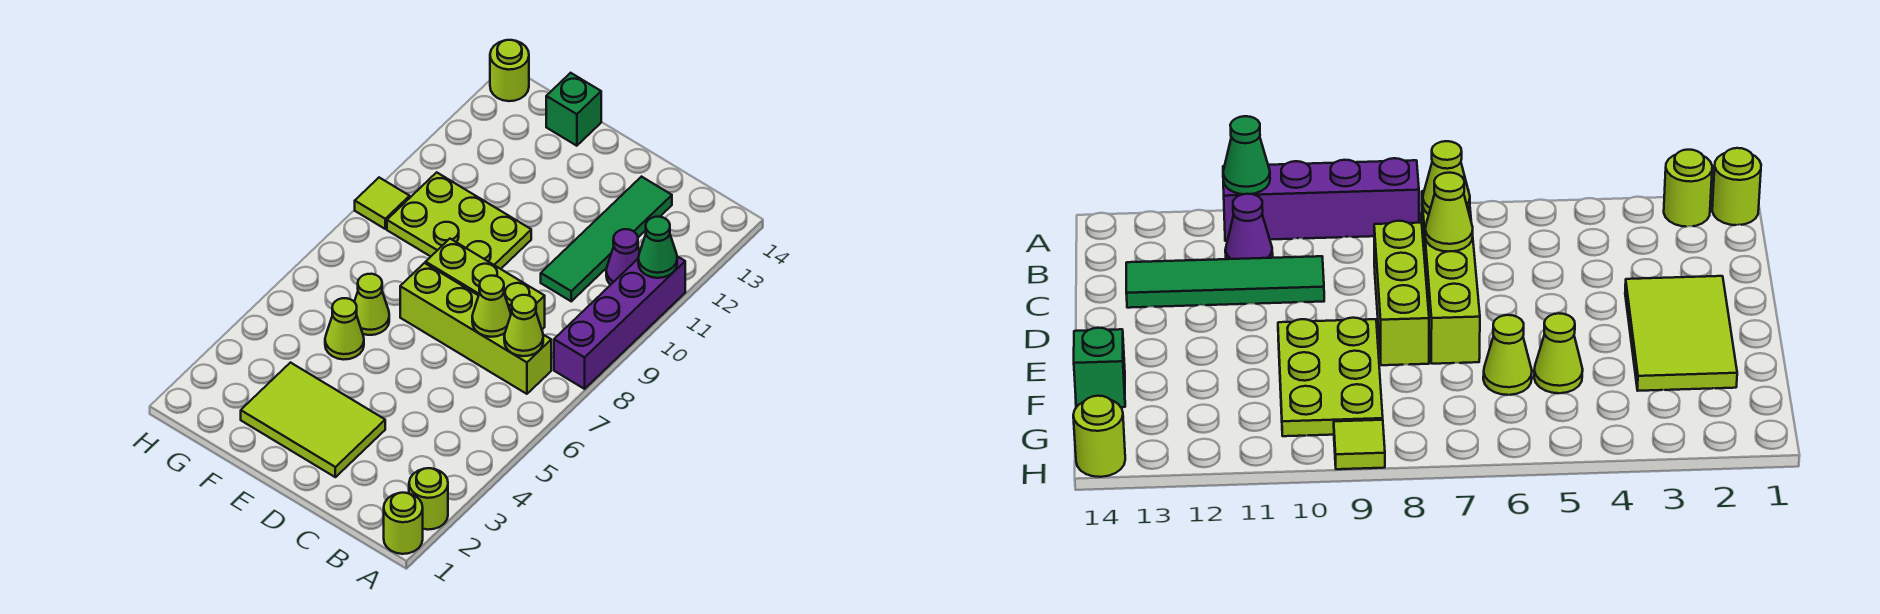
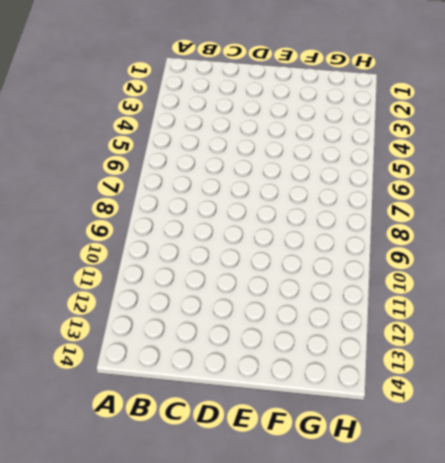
none -> lime 1x1 round brick [384,493,423,554]
none -> lime 1x1 round brick [409,468,448,530]
none -> purple 1x4 brick [554,256,685,389]

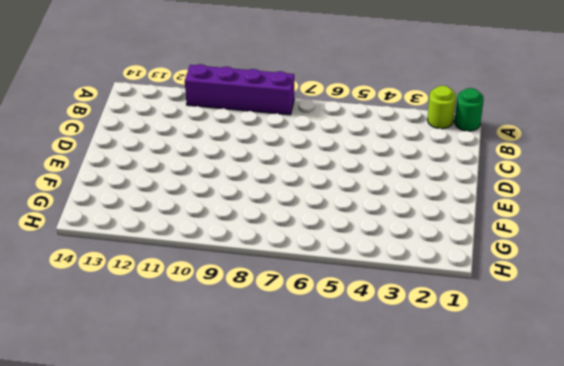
green 1x1 round brick [455,88,484,131] -> lime 1x1 round brick [384,493,423,554]
none -> lime 1x4 brick [400,263,551,394]
none -> purple 1x1 cone [606,229,640,285]
none -> lime 1x3 brick [426,239,545,329]

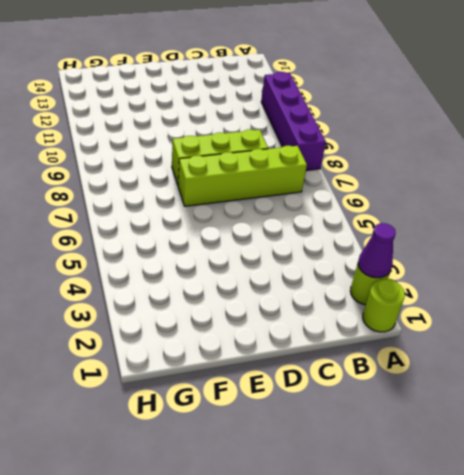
purple 1x1 cone [358,223,396,278] -> purple 1x1 cone moved to [606,229,640,285]
none -> green 1x4 tile [541,177,672,301]
none -> lime 2x3 tile [241,363,385,477]
none -> lime 2x3 plate [387,172,531,269]

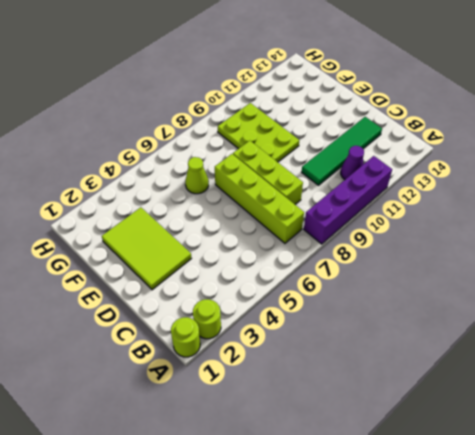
none -> lime 1x1 cone [325,298,364,360]
none -> green 1x1 brick [546,73,601,146]
none -> lime 1x1 tile [355,178,410,229]

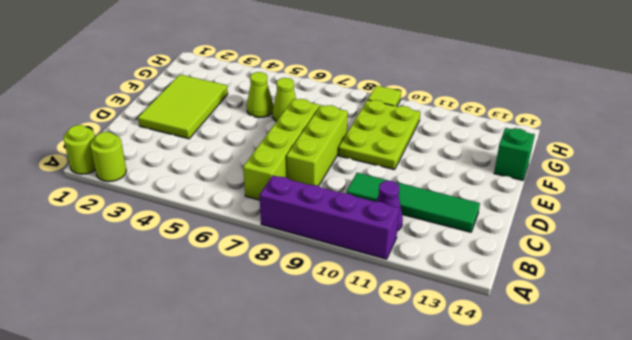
none -> lime 1x1 round brick [490,40,529,101]
none -> green 1x1 cone [638,217,677,278]
none -> lime 1x1 cone [504,295,543,356]

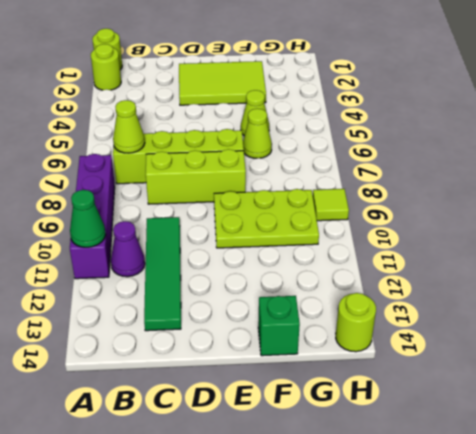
none -> lime 1x1 cone [472,276,511,337]

